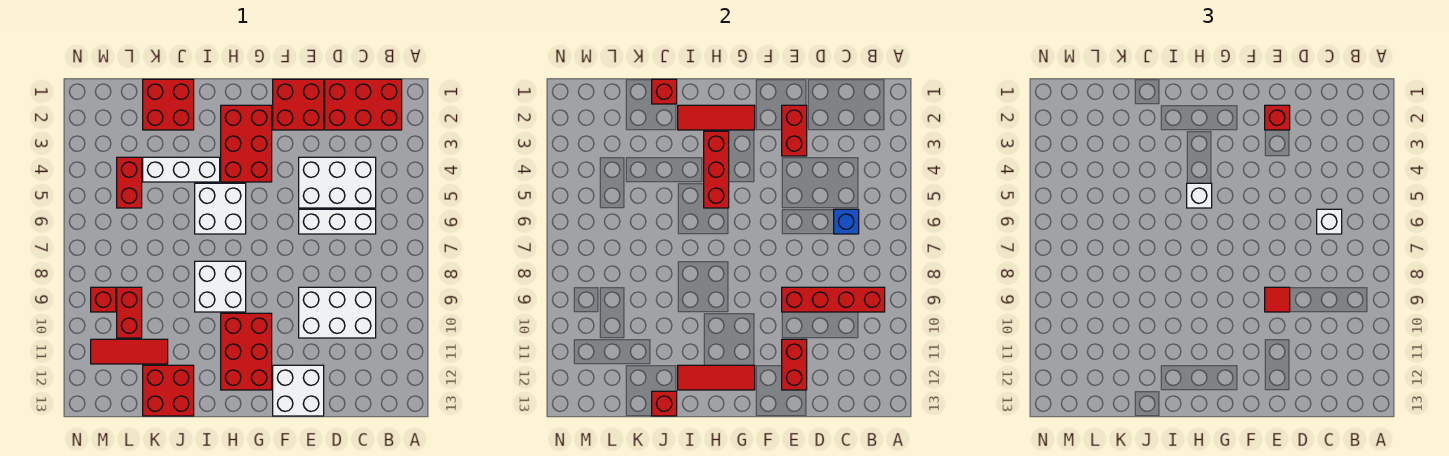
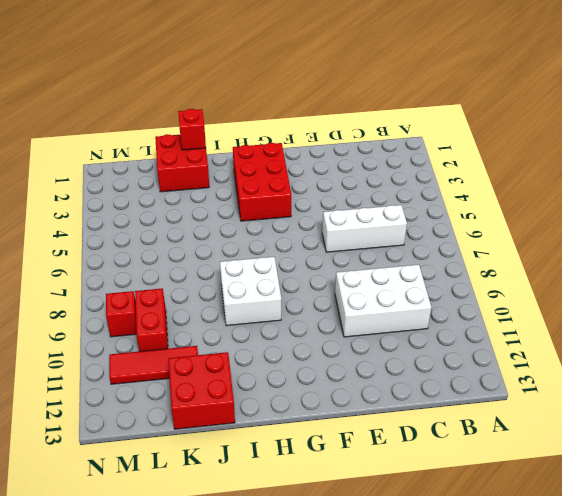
none -> red 2x3 brick [325,79,402,130]
none -> white 2x3 brick [299,157,376,208]
none -> red 2x2 brick [273,79,324,130]
none -> white 2x2 brick [273,365,324,416]

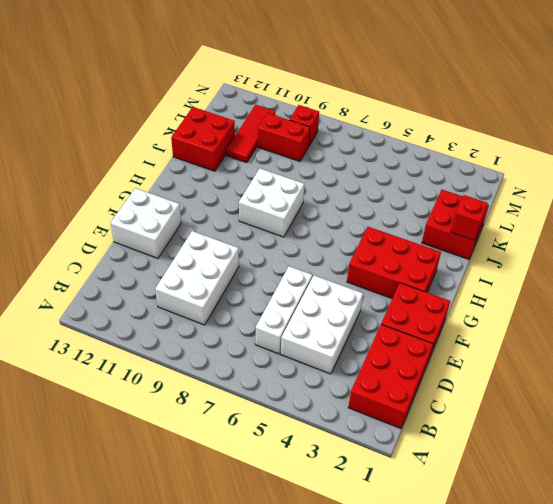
none -> red 2x3 brick [221,313,272,390]
none -> white 2x2 brick [195,183,246,234]
none -> white 1x3 brick [143,157,220,182]
none -> red 1x2 brick [117,157,142,208]

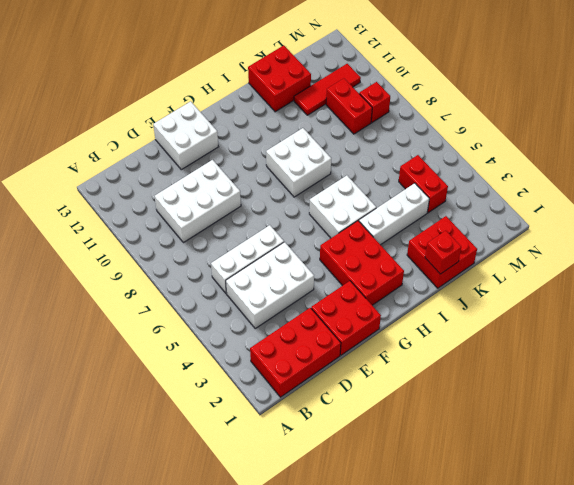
none -> red 2x3 brick [221,313,272,390]
none -> red 1x4 brick [782,287,885,312]
none -> blue 1x1 brick [834,209,859,234]
none -> red 1x2 brick [782,105,807,156]

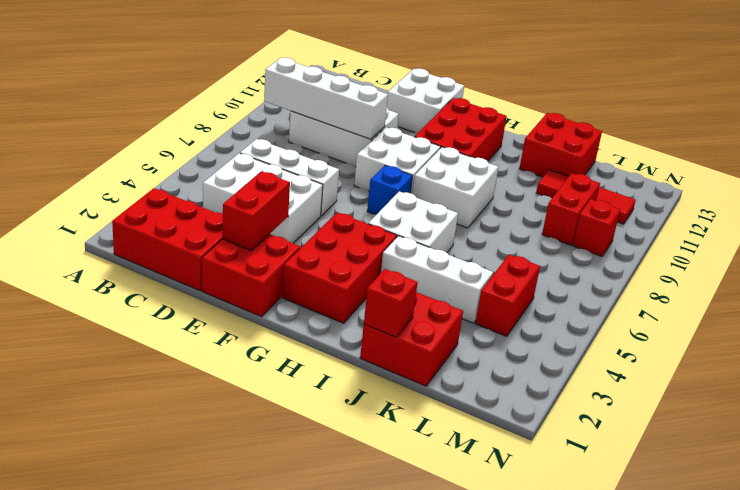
white 1x4 brick [264,57,388,139] -> red 1x4 brick [782,287,885,312]
white 2x2 brick [354,127,441,193] -> none
blue 1x1 brick [367,166,412,215] -> blue 1x1 brick moved to [834,209,859,234]
none -> red 1x2 brick [782,339,807,390]
none -> red 1x3 tile [678,105,755,130]
none -> red 1x3 tile [678,365,755,390]
none -> red 1x3 brick [704,131,729,208]

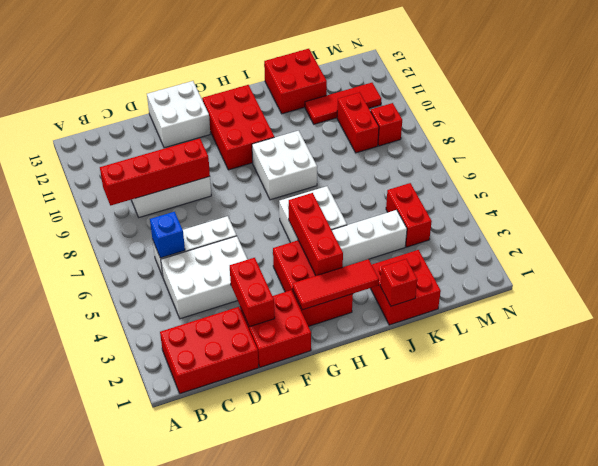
none -> red 1x2 brick [782,339,807,390]
none -> red 1x3 tile [678,365,755,390]
none -> red 1x1 brick [652,391,677,416]
none -> white 1x1 brick [1317,209,1342,234]

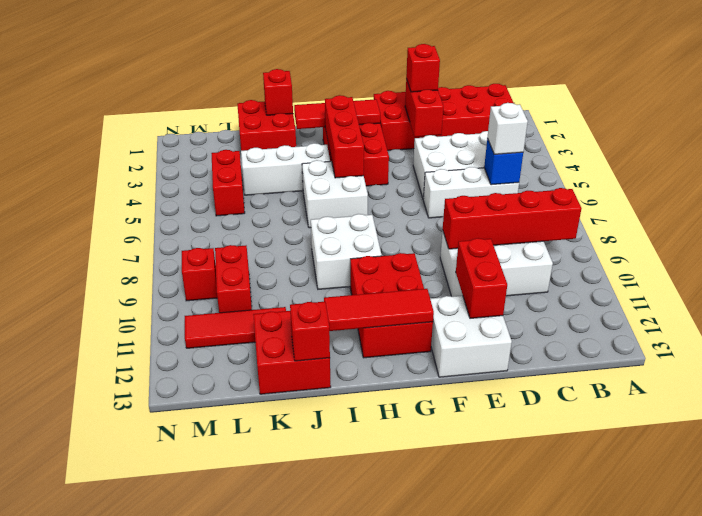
none -> red 1x1 tile [1265,287,1290,312]
none -> white 1x1 brick [1187,183,1212,208]

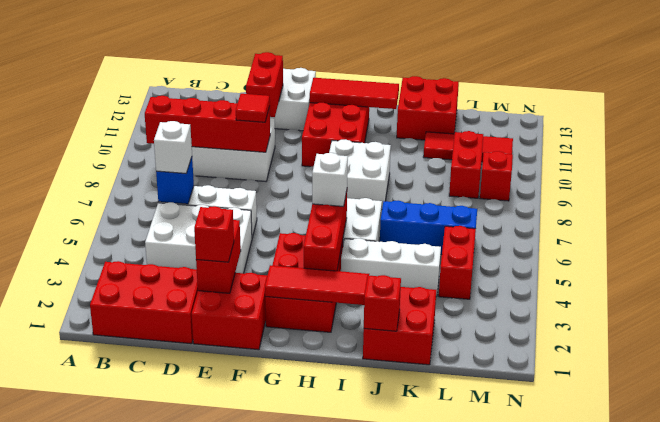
blue 1x3 brick [380,201,477,255] -> none
none -> red 1x1 brick [652,391,677,416]

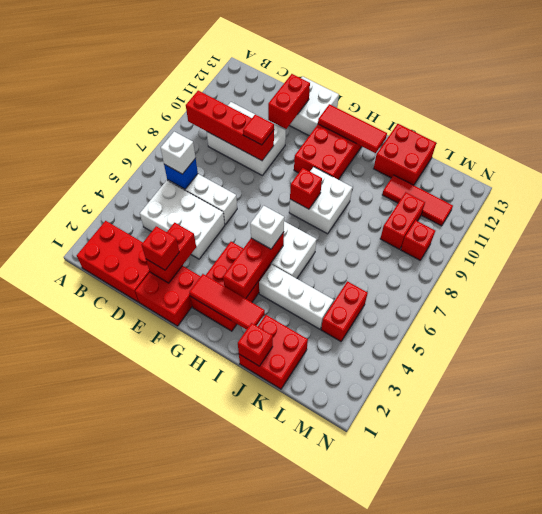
red 1x1 brick [290,168,322,209] -> red 1x1 brick moved to [652,391,677,416]

